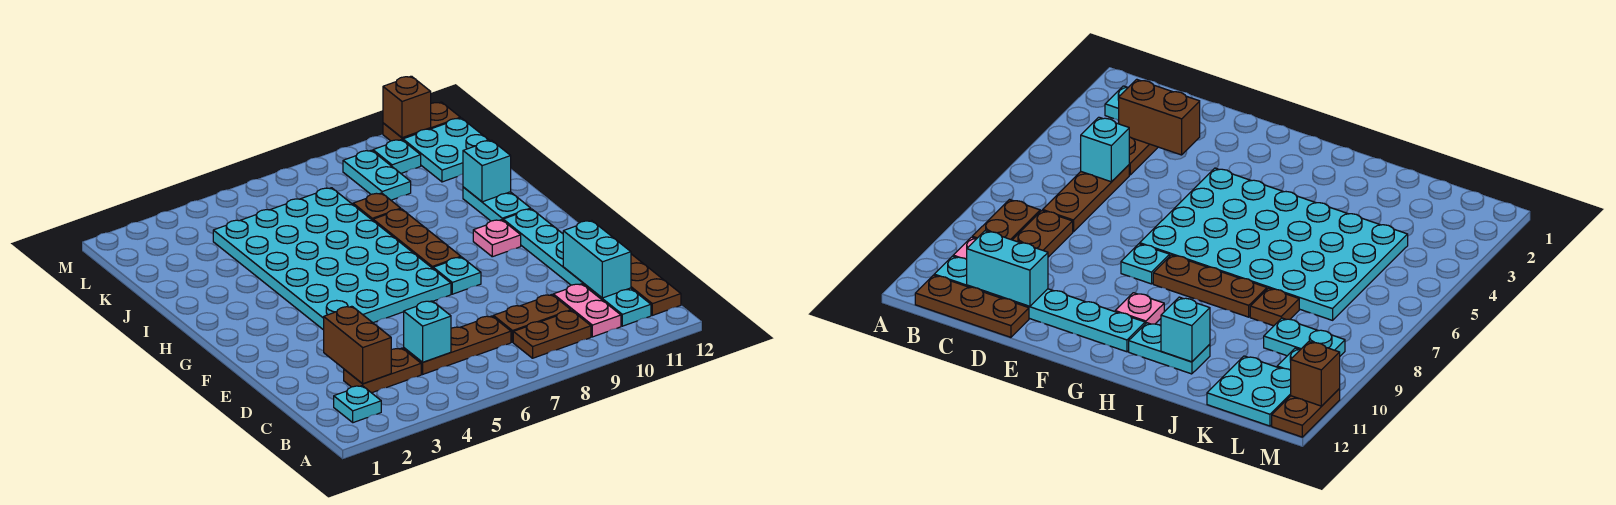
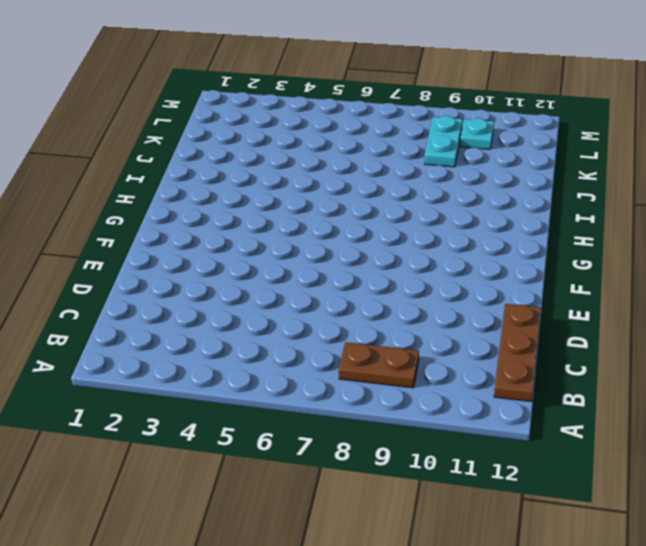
none -> cyan 1x1 plate [334,386,381,423]
none -> pink 1x2 plate [553,284,621,337]
none -> cyan 1x6 plate [503,209,651,326]

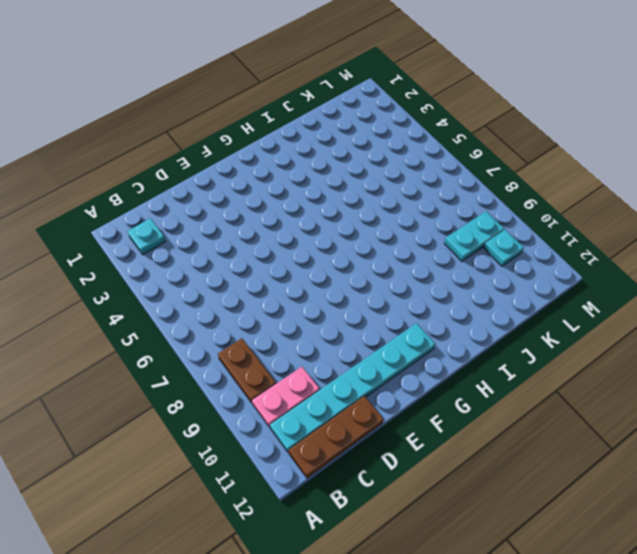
none -> brown 1x2 plate [344,348,421,393]
none -> brown 1x3 plate [404,316,511,374]
none -> brown 1x2 plate [493,295,571,342]

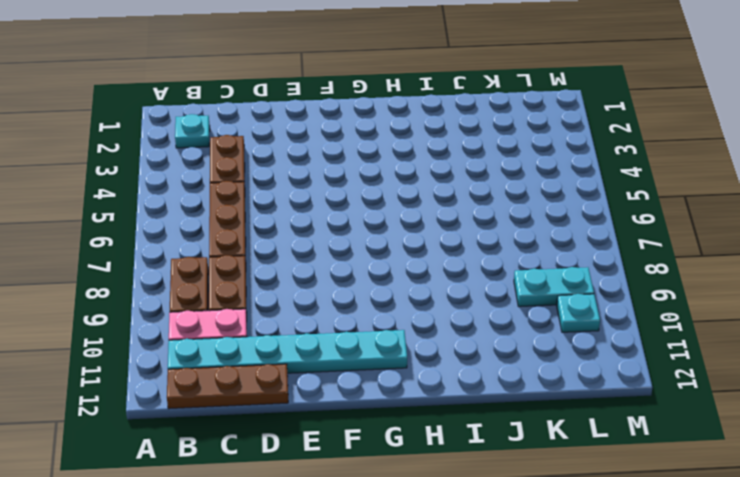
none -> cyan 4x6 plate [213,188,451,330]
none -> cyan 1x1 plate [433,257,481,294]
none -> brown 1x3 plate [373,209,461,268]

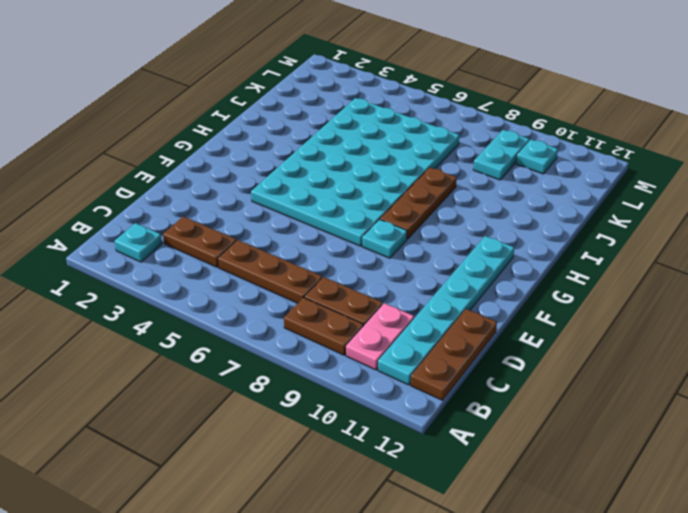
none -> pink 1x1 plate [473,220,521,257]
none -> cyan 1x2 plate [463,187,531,221]
none -> brown 1x1 plate [353,193,401,220]

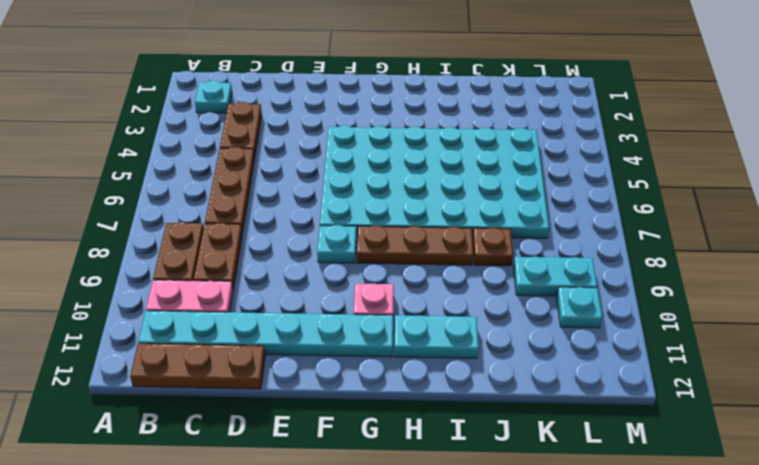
none -> cyan 2x2 plate [403,118,490,182]
none -> brown 1x2 plate [383,102,460,141]
none -> brown 1x2 brick [324,306,391,384]

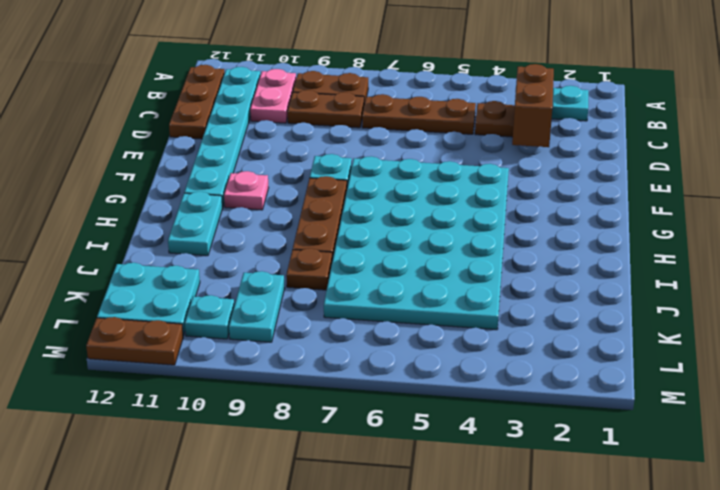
none -> cyan 1x1 brick [404,301,451,362]
none -> cyan 1x2 brick [563,221,631,298]
none -> cyan 1x1 brick [463,140,511,202]

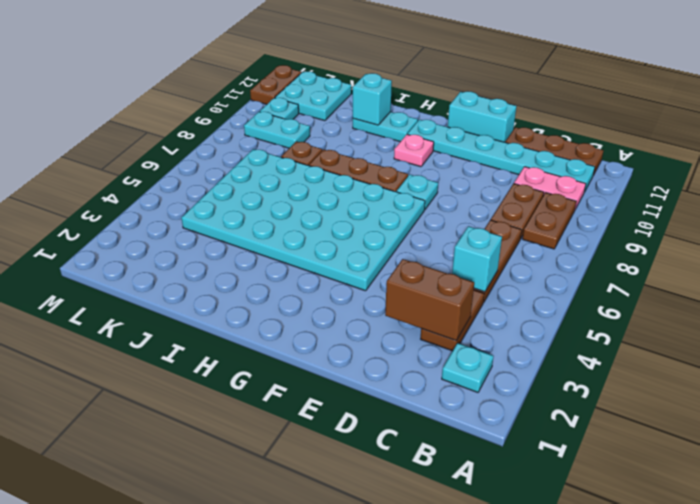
cyan 1x2 brick [448,91,517,142] -> cyan 1x2 brick moved to [563,221,631,298]
none -> brown 1x1 brick [383,76,431,138]

